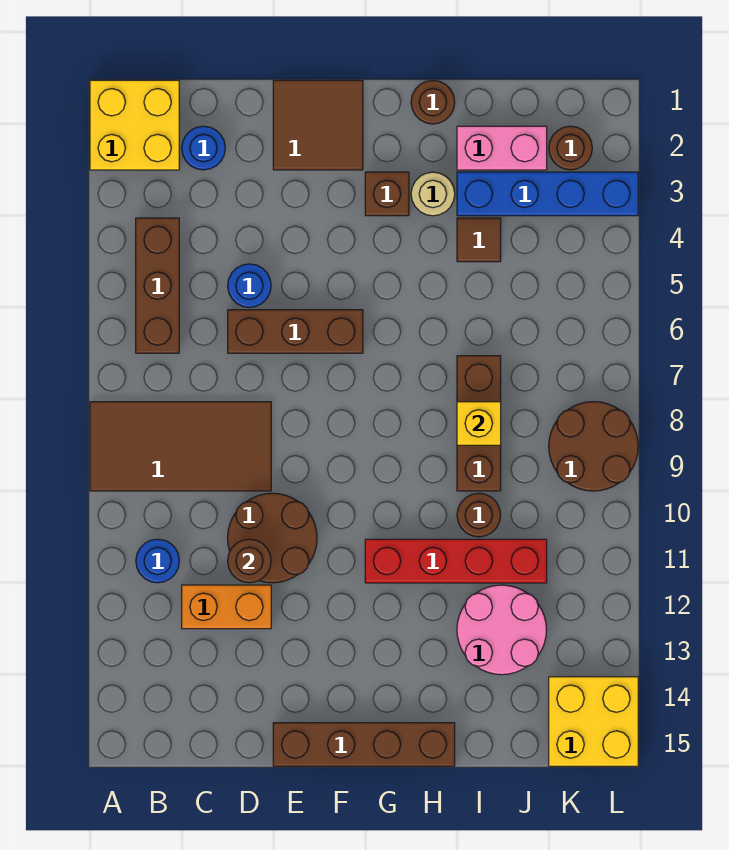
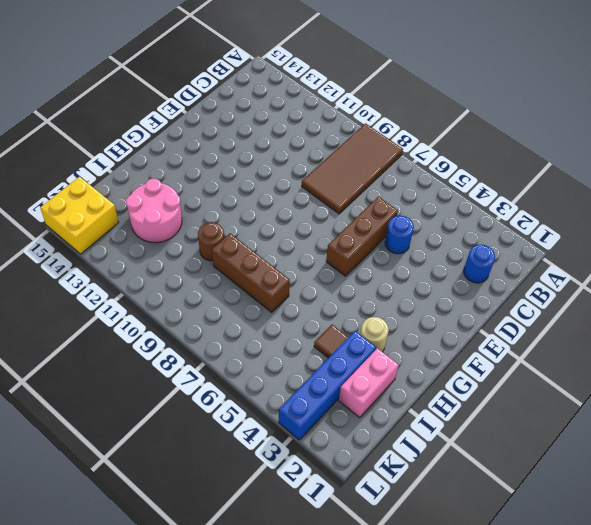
none -> yellow 2x2 brick [90,80,179,170]
none -> brown 1x3 brick [136,218,179,353]
none -> blue 1x1 round brick [136,539,179,583]

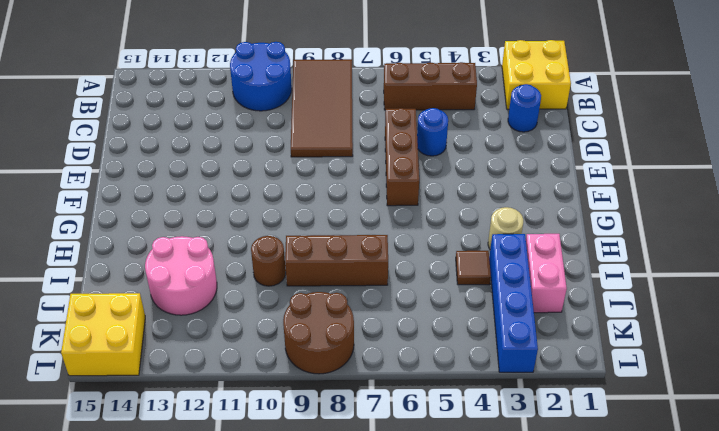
blue 2x2 round brick [230,42,292,111] -> blue 1x1 round brick [136,539,179,583]
none -> orange 1x2 brick [182,585,271,629]
none -> brown 2x2 round brick [228,493,317,583]
none -> brown 2x2 tile [273,80,363,170]

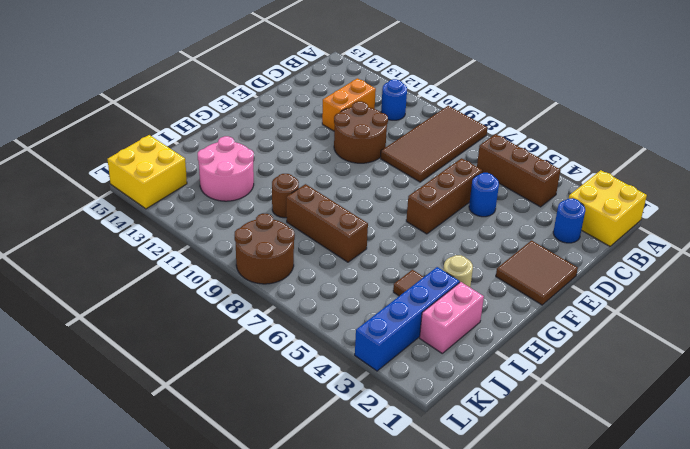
none -> brown 1x4 brick [273,723,455,766]
none -> brown 1x1 brick [365,172,409,216]
none -> red 1x4 brick [365,539,547,583]

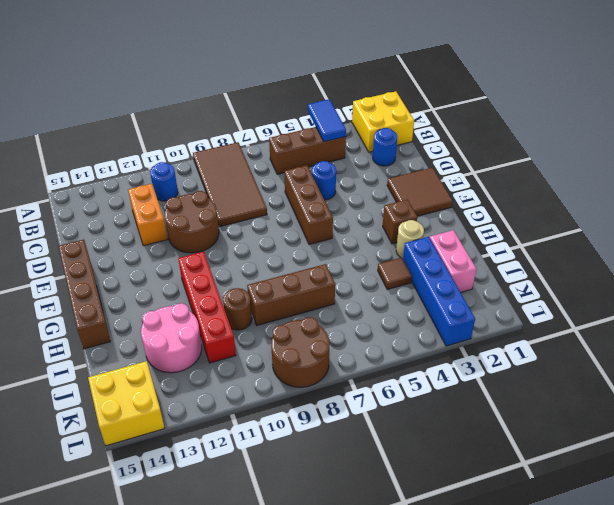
blue 1x2 tile [308,99,346,142] -> none
none -> brown 1x1 round brick [411,80,455,124]
none -> brown 1x1 round brick [549,126,592,170]
none -> brown 1x1 round brick [228,539,271,583]

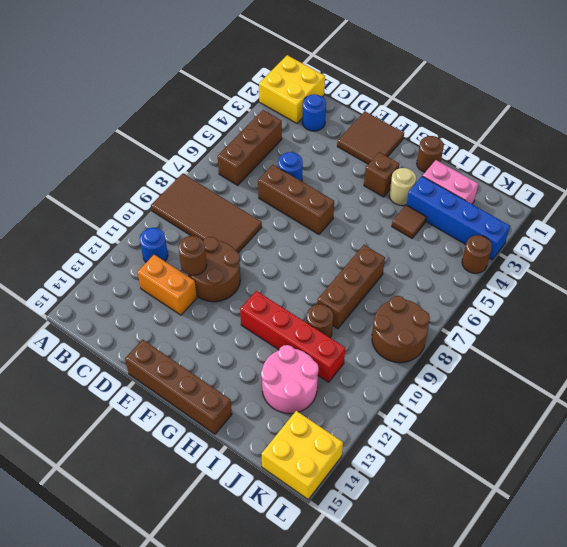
brown 1x1 round brick [462,235,492,273] -> brown 1x1 round brick moved to [549,126,592,170]
none -> yellow 1x1 brick [457,402,501,445]

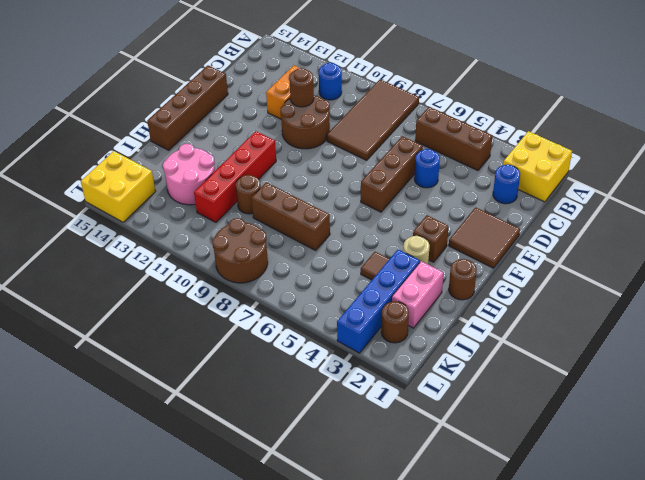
none -> yellow 1x1 brick [457,402,501,445]

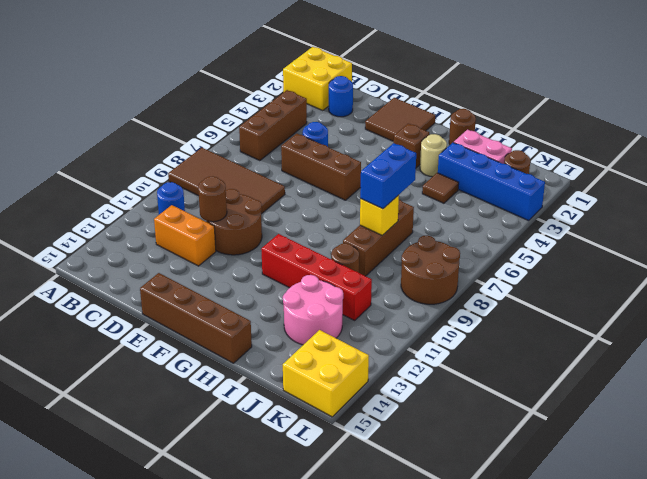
blue 1x2 brick [360,143,416,209] -> none

